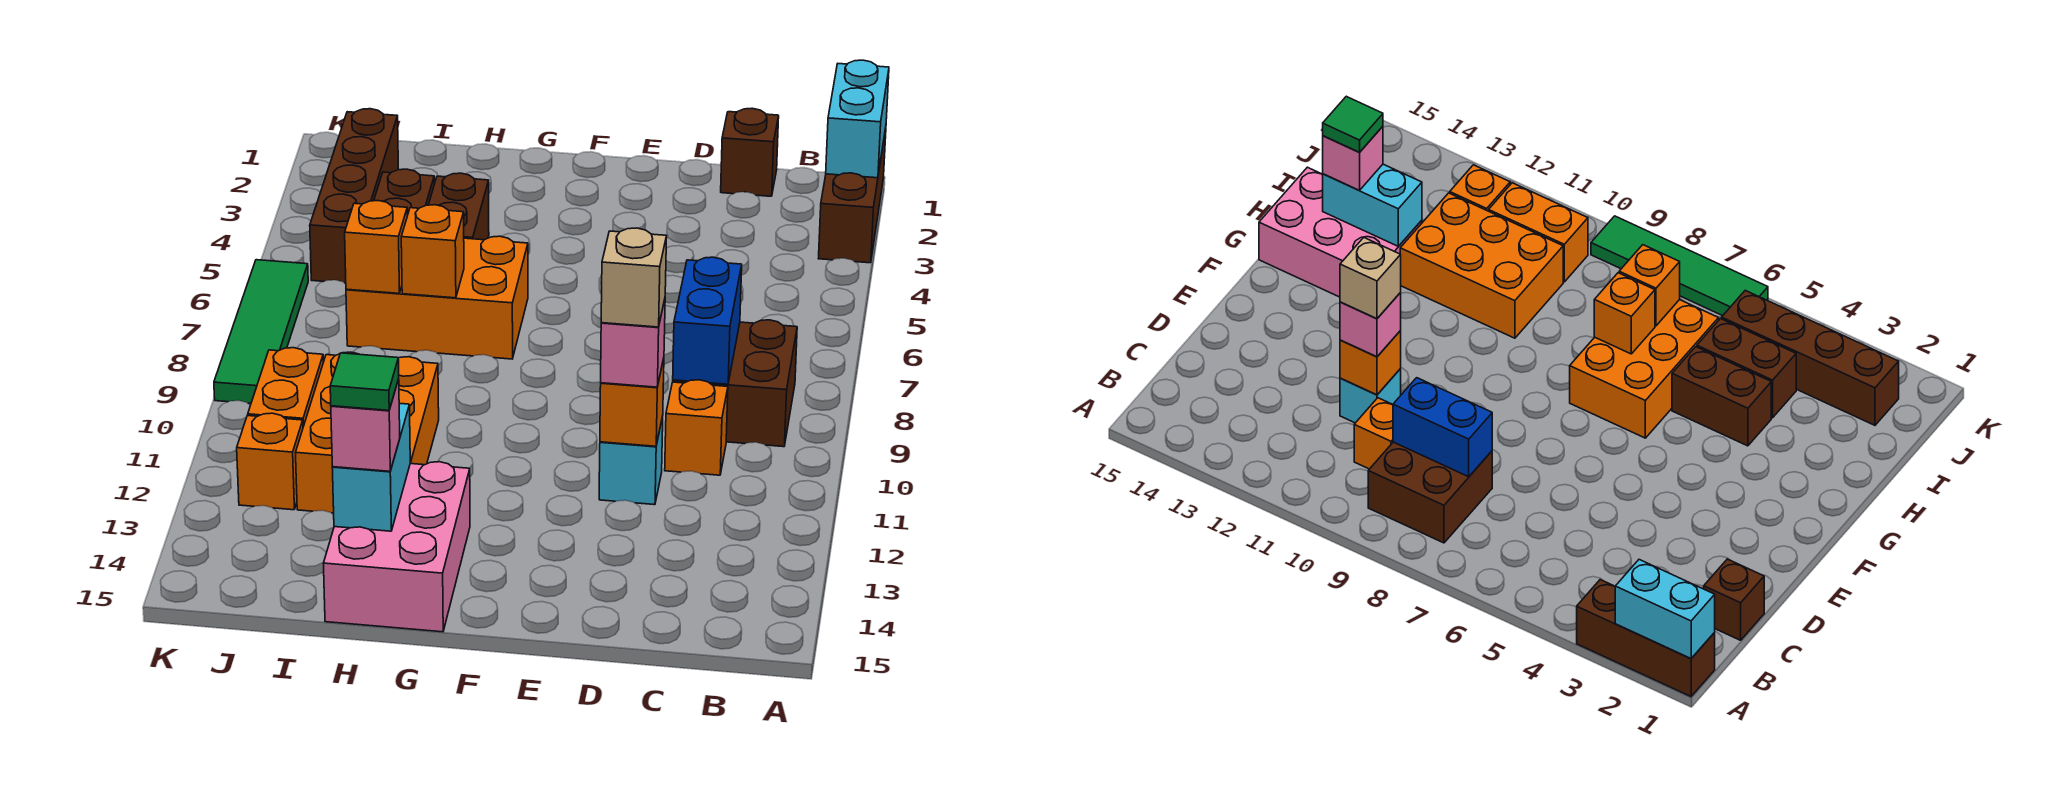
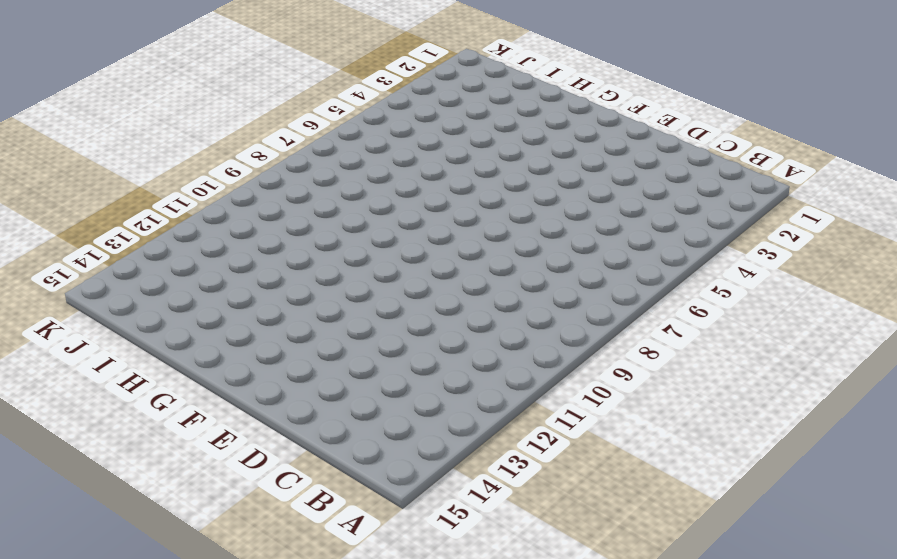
none -> brown 1x3 brick [818,128,886,263]
none -> brown 2x2 brick [673,320,797,447]
none -> brown 1x1 brick [721,108,779,196]

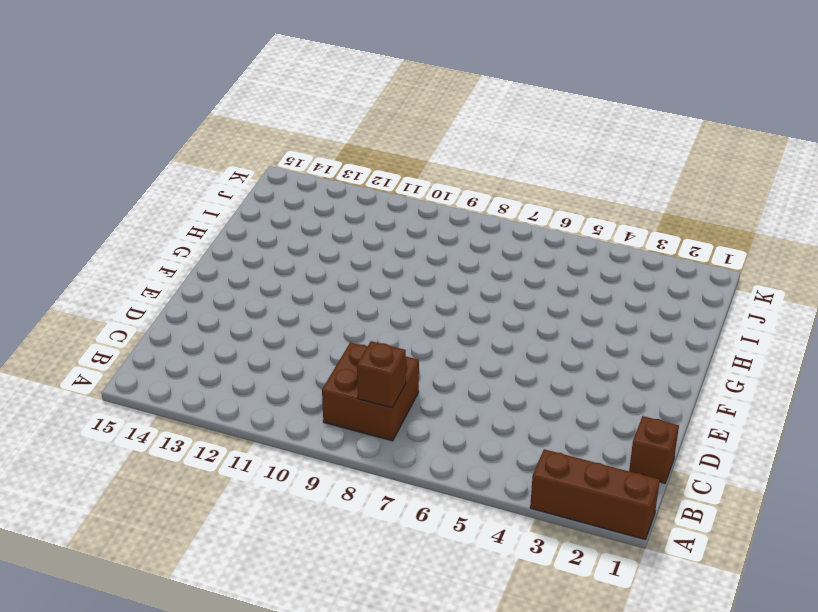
brown 1x1 brick [357,341,406,408] -> none
none -> orange 1x1 brick [665,380,728,475]
none -> cyan 1x1 brick [599,417,663,505]
none -> orange 2x3 brick [346,236,528,359]

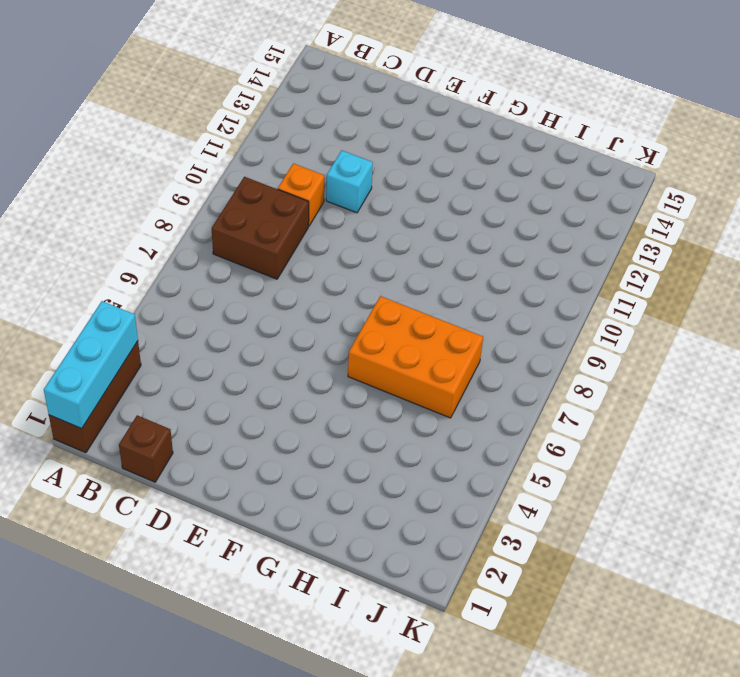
cyan 1x3 brick [44,301,138,429] -> cyan 1x2 brick [826,60,889,178]
none -> pink 2x3 brick [324,462,470,632]
none -> brown 1x2 brick [429,173,489,240]
none -> orange 2x3 brick [296,352,439,513]

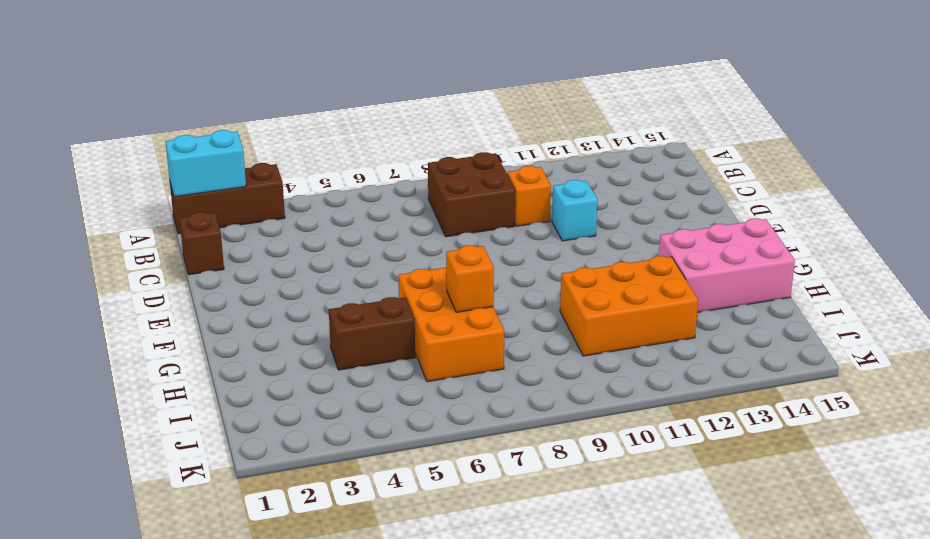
none -> brown 1x2 brick [374,169,434,216]
none -> brown 1x4 brick [310,109,398,283]
none -> orange 1x2 brick [248,348,323,426]

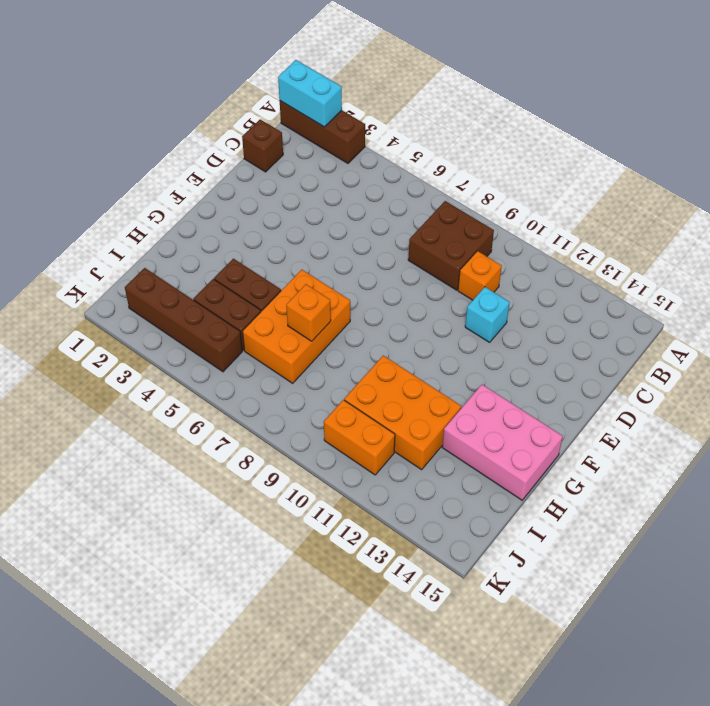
none -> orange 1x1 brick [237,413,303,510]
none -> green 1x4 tile [214,260,308,404]
none -> blue 1x2 brick [673,257,742,384]

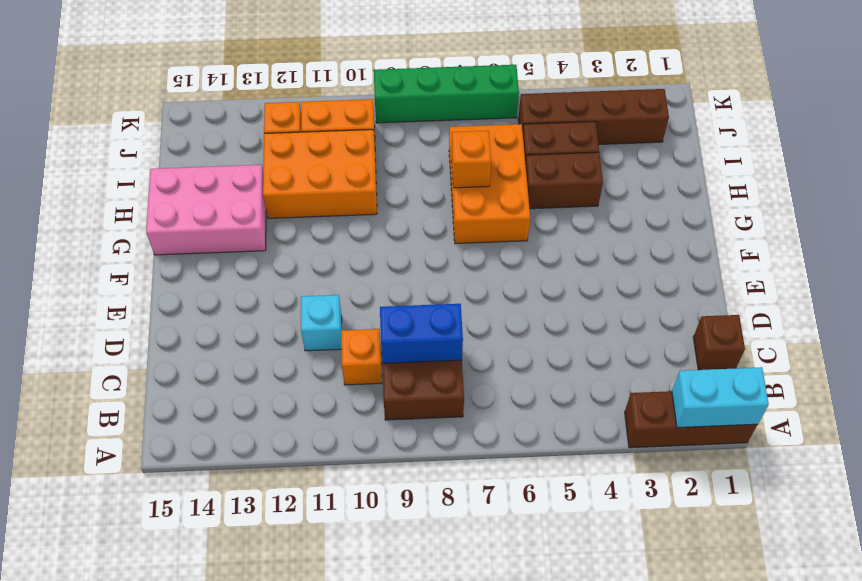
green 1x4 brick [374,65,519,123] -> green 1x4 tile [214,260,308,404]
none -> orange 1x1 brick [600,358,664,446]
none -> cyan 1x2 brick [332,403,410,531]
none -> orange 1x1 brick [345,201,407,293]

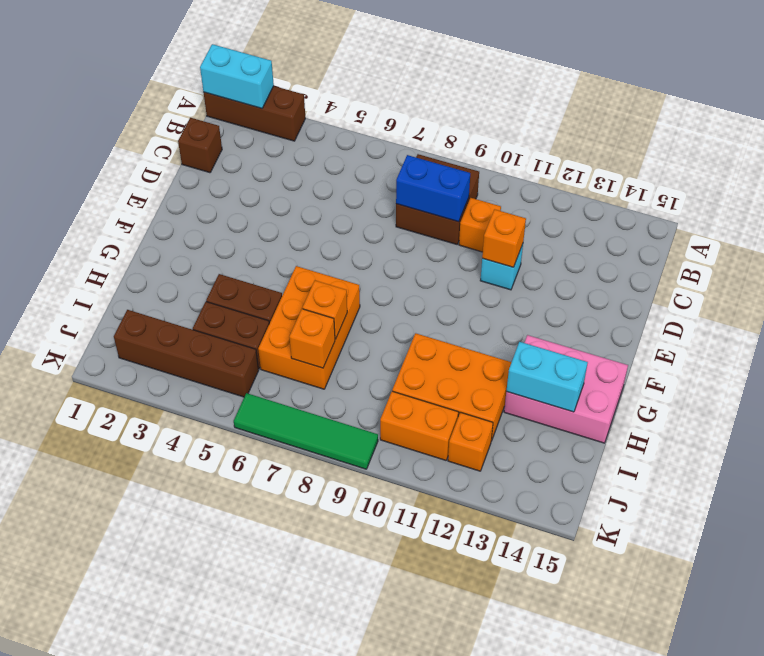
none -> pink 1x1 brick [601,300,665,387]
none -> pink 1x1 brick [331,379,400,471]
none -> tan 1x1 brick [601,228,667,327]

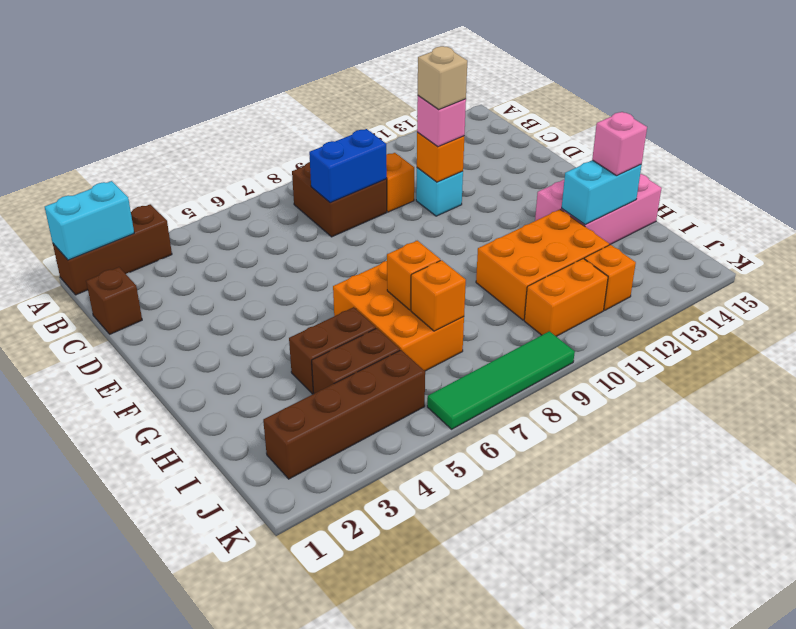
none -> green 1x1 tile [330,353,399,410]

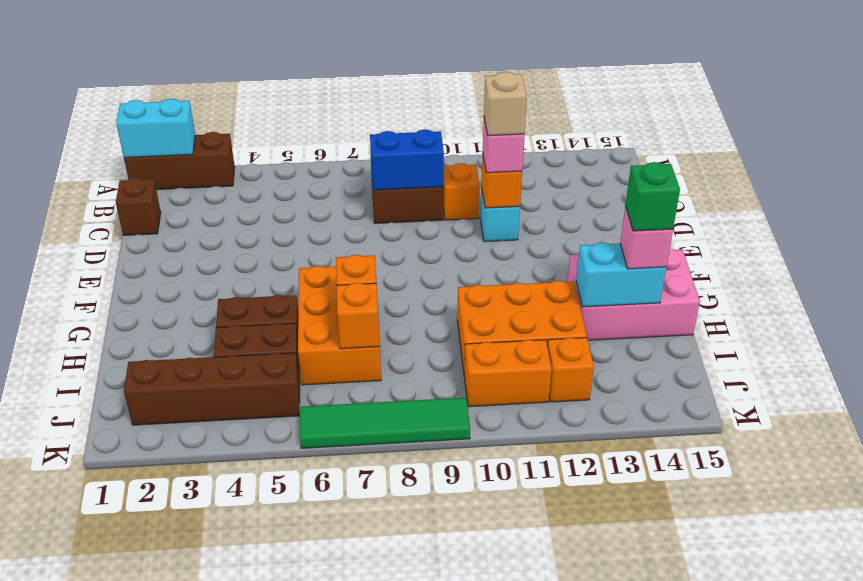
green 1x1 brick [625,162,680,231] -> green 1x1 tile [330,353,399,410]

